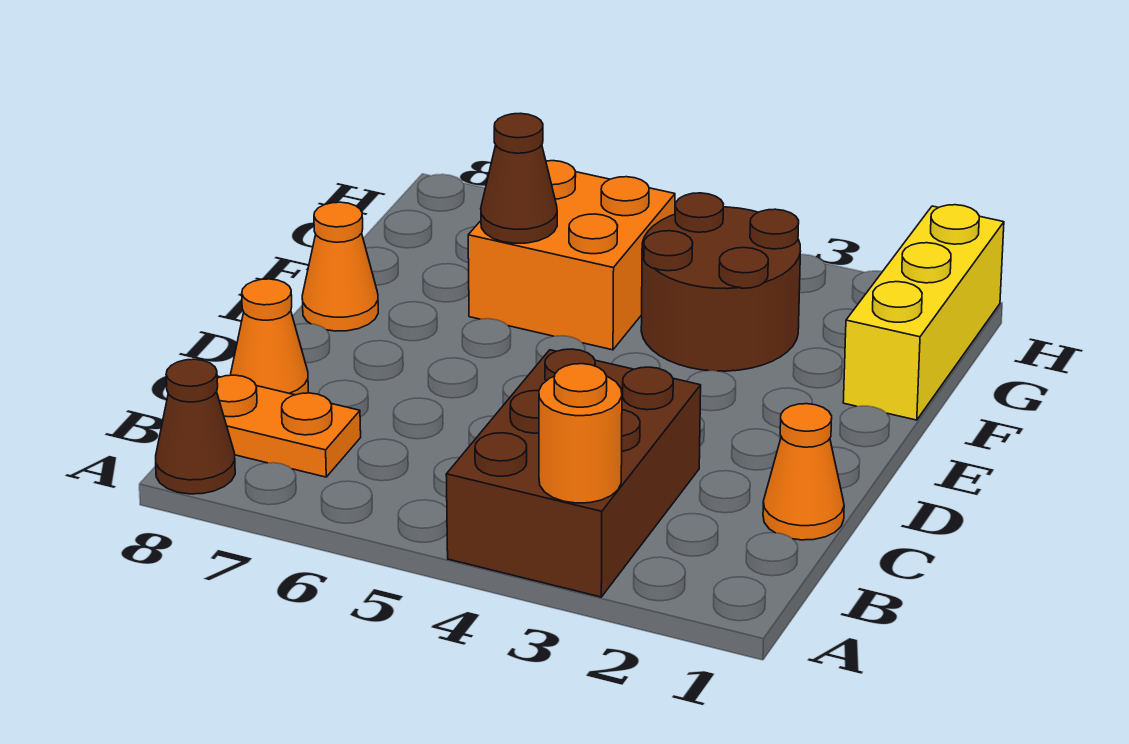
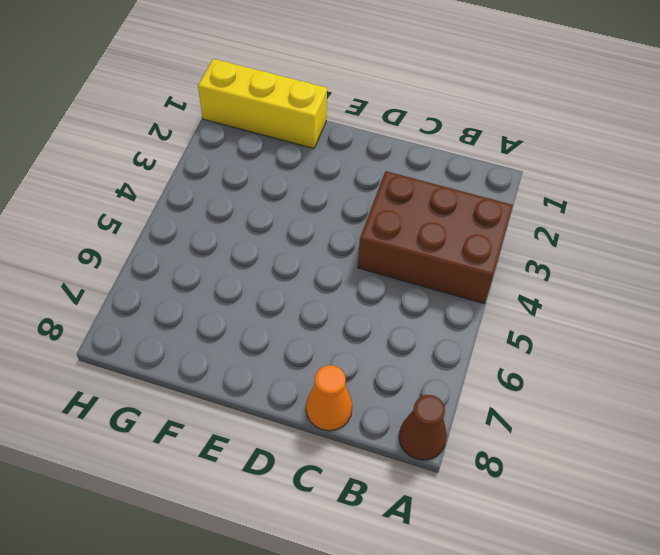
none -> orange 1x2 plate [217,375,361,477]
none -> orange 1x1 cone [763,404,844,540]

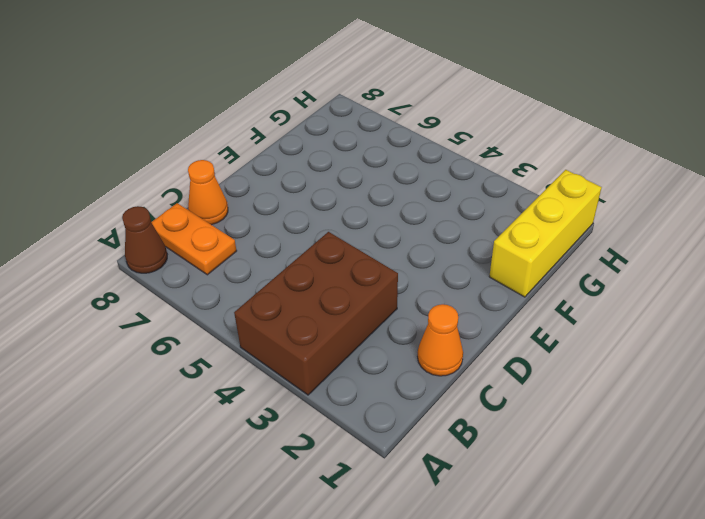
none -> orange 1x1 cone [302,202,378,331]
none -> brown 2x2 round brick [641,193,800,371]

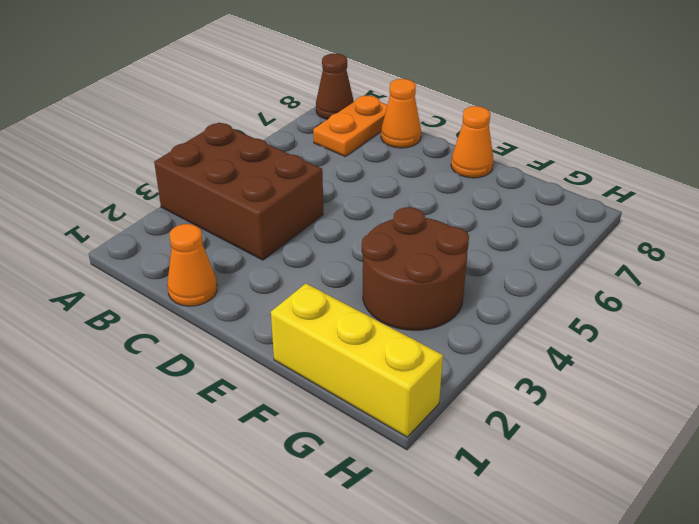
none -> orange 2x2 brick [468,161,675,350]
none -> orange 1x1 round brick [539,364,622,503]

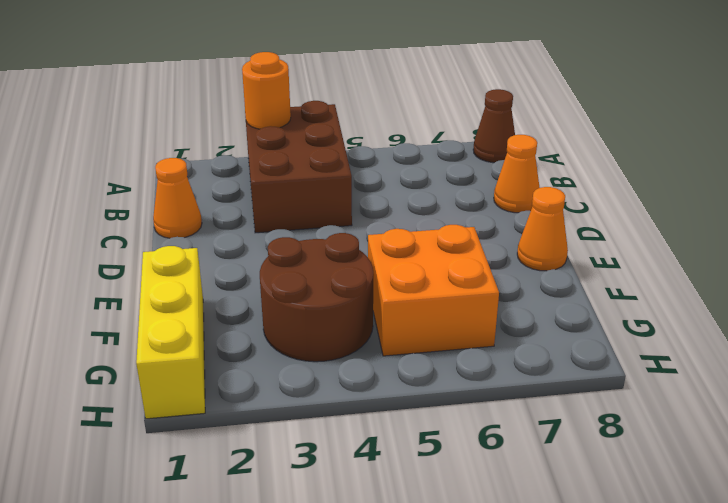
none -> orange 1x2 plate [217,375,361,477]
none -> brown 1x1 cone [481,113,557,243]

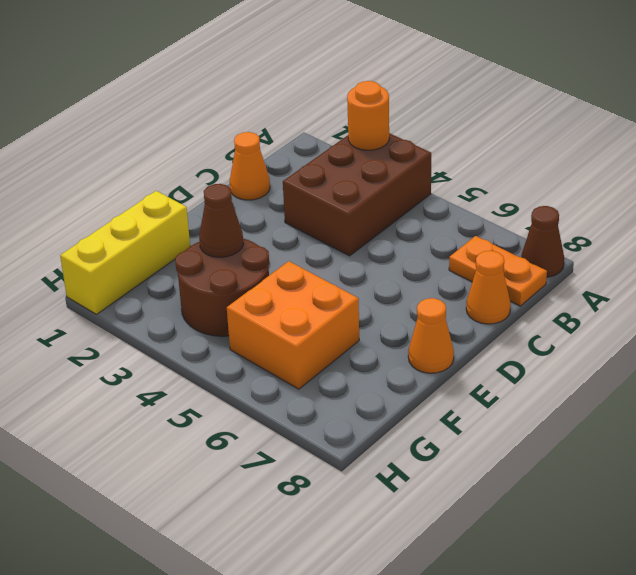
brown 1x1 cone [199,184,243,257] -> brown 1x1 cone moved to [481,113,557,243]

